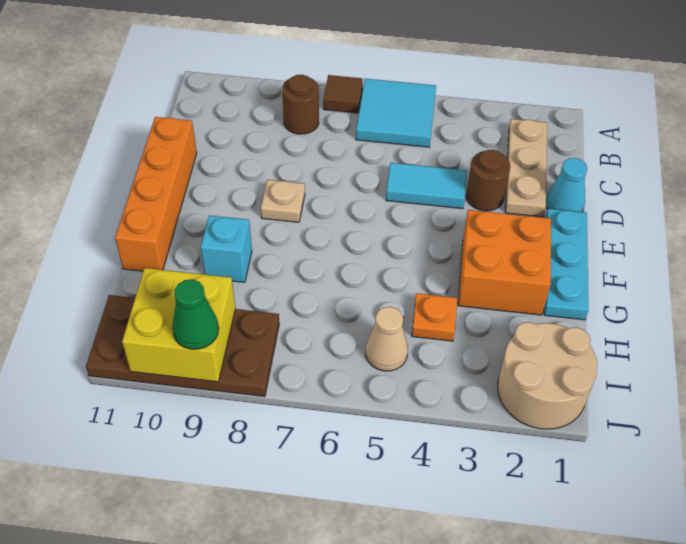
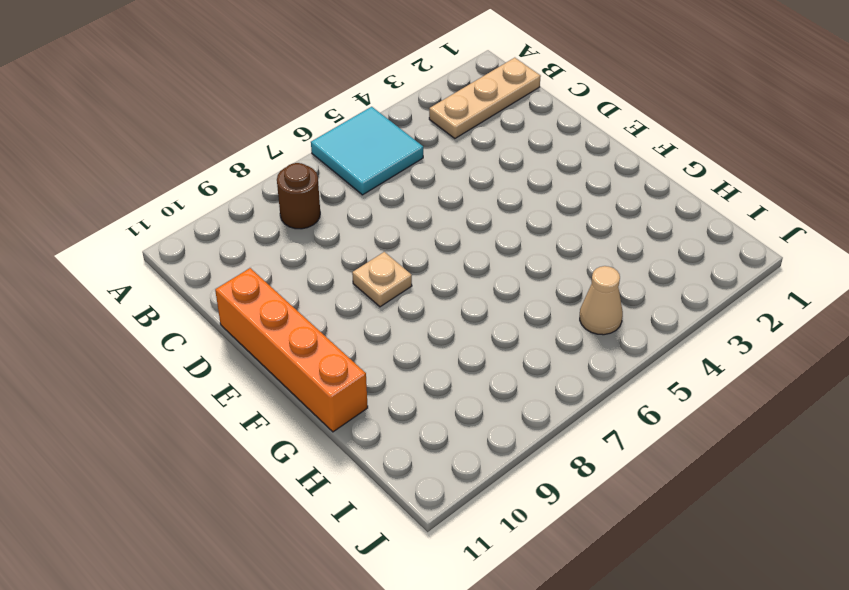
tan 1x3 plate [429,58,541,139] -> tan 1x3 plate turned to [505,119,547,217]
none -> brown 1x1 tile [323,75,363,113]
none -> cyan 1x1 cone [546,158,587,212]
none -> brown 1x1 round brick [466,150,510,211]

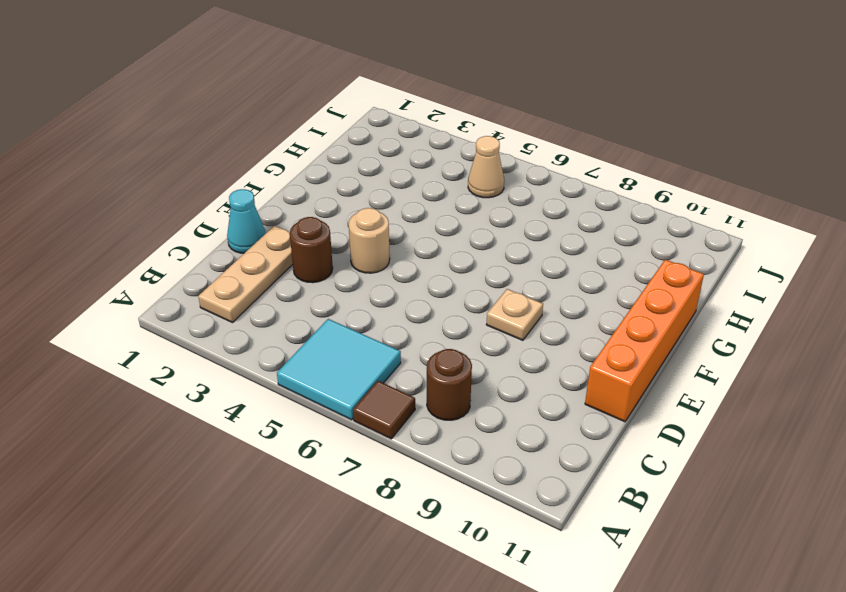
tan 1x1 round brick [349,208,390,273] -> none
none -> cyan 1x2 tile [386,163,467,209]
none -> cyan 1x3 plate [544,209,589,320]
none -> orange 2x2 brick [458,210,551,315]

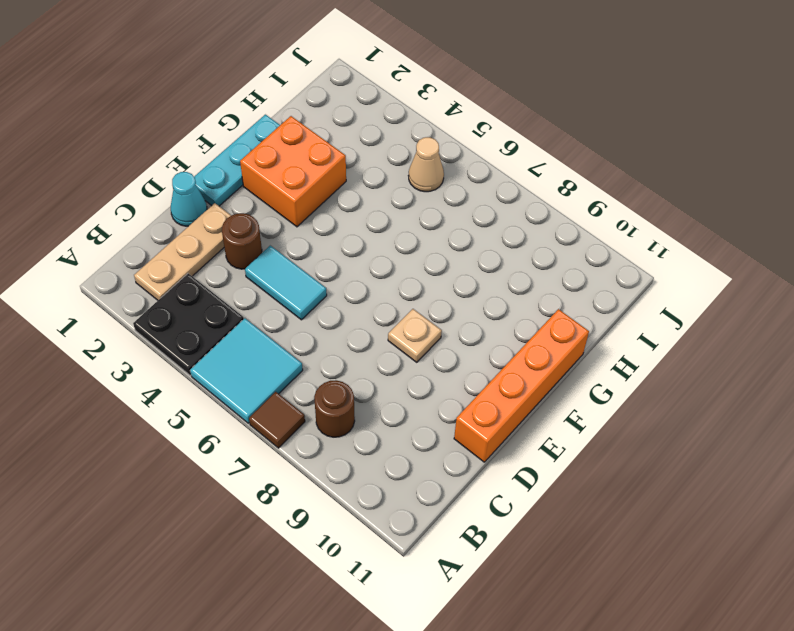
black 2x2 plate [133,273,244,376] -> none
none -> cyan 1x1 brick [201,215,252,282]
none -> orange 1x1 plate [412,293,457,341]
none -> tan 2x2 round brick [498,322,597,429]

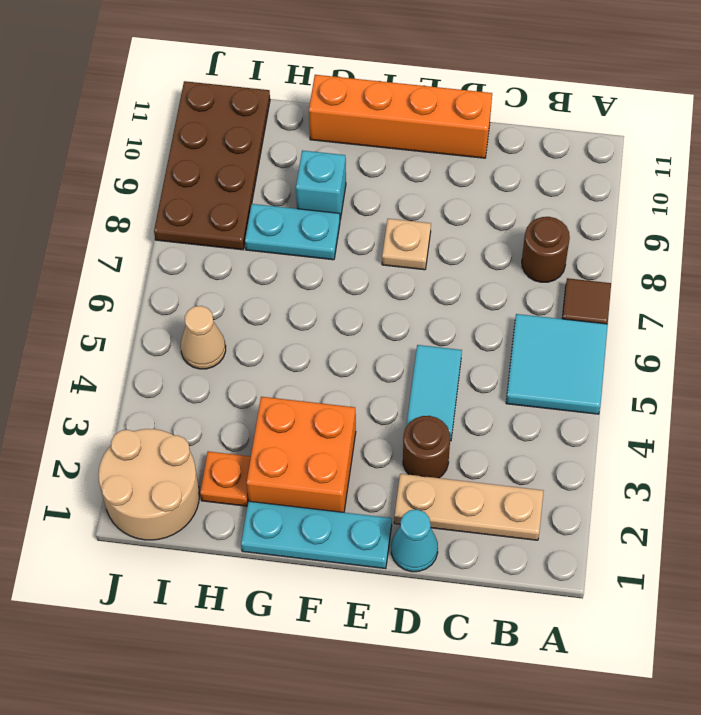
cyan 1x2 plate [245,204,340,260] -> none
orange 1x1 plate [200,451,251,506] -> orange 1x1 plate moved to [412,293,457,341]
none -> yellow 2x2 brick [122,268,235,382]
none -> green 1x1 cone [172,279,219,349]

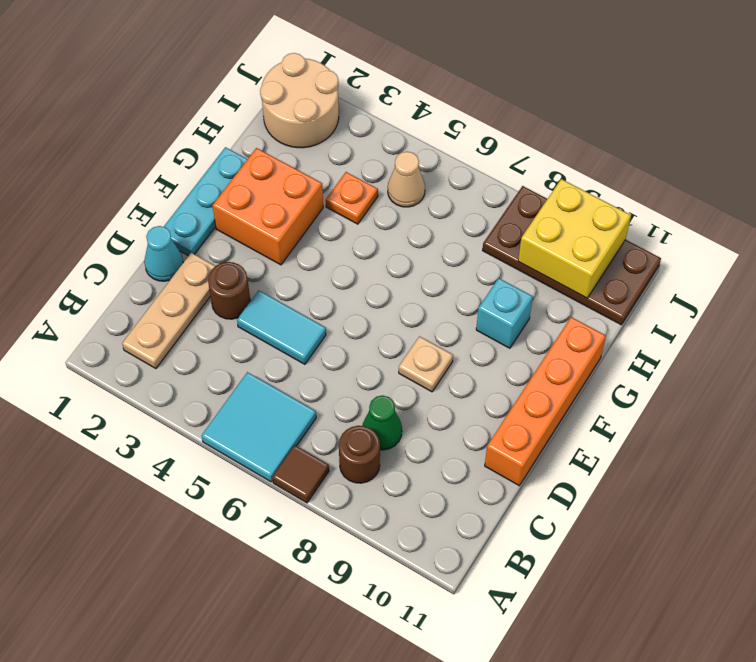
green 1x1 cone [362,395,402,450] -> green 1x1 cone moved to [172,279,219,349]

